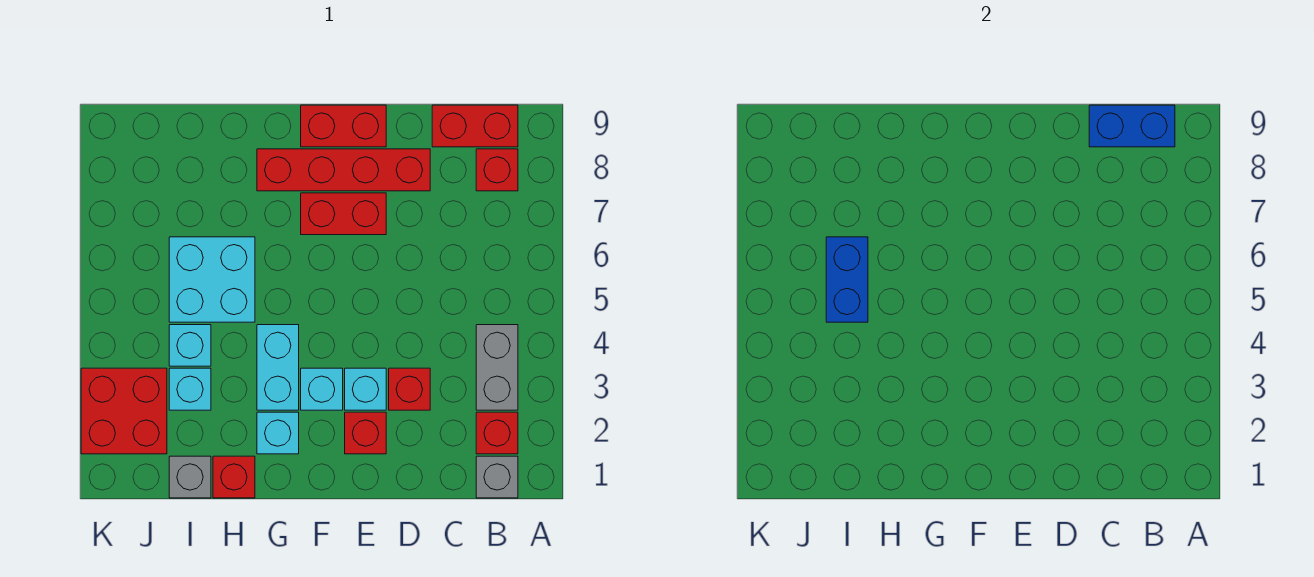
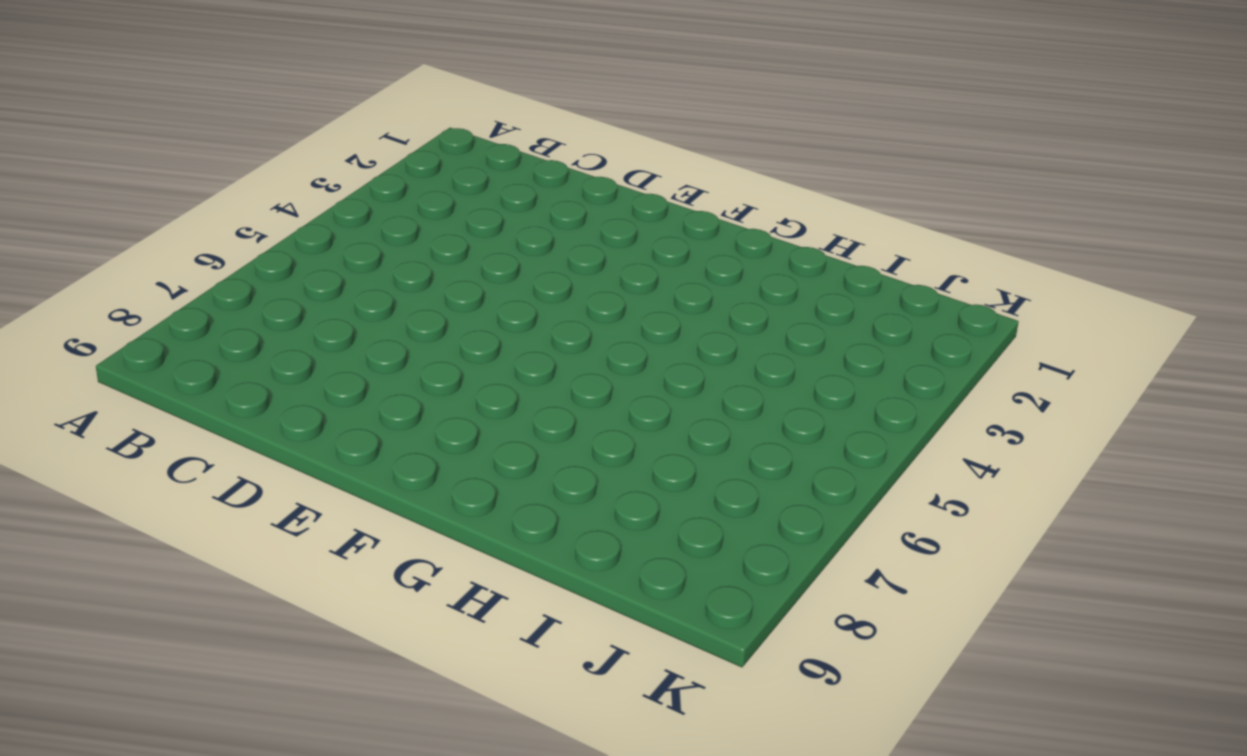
none -> grey 1x1 brick [476,456,518,498]
none -> red 1x1 brick [476,412,518,454]
none -> grey 1x2 brick [476,325,518,410]

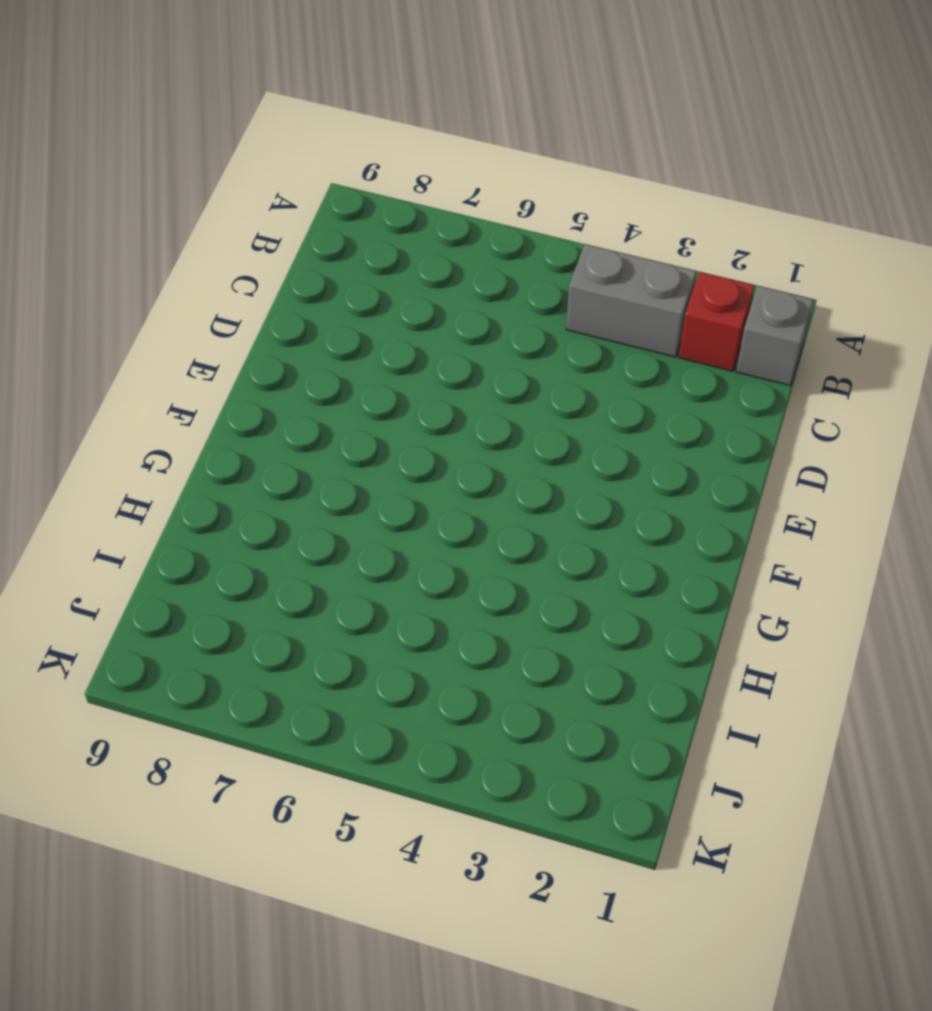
none -> red 1x1 brick [476,149,518,191]
none -> red 1x2 brick [432,105,518,147]
none -> red 1x1 brick [389,368,430,410]

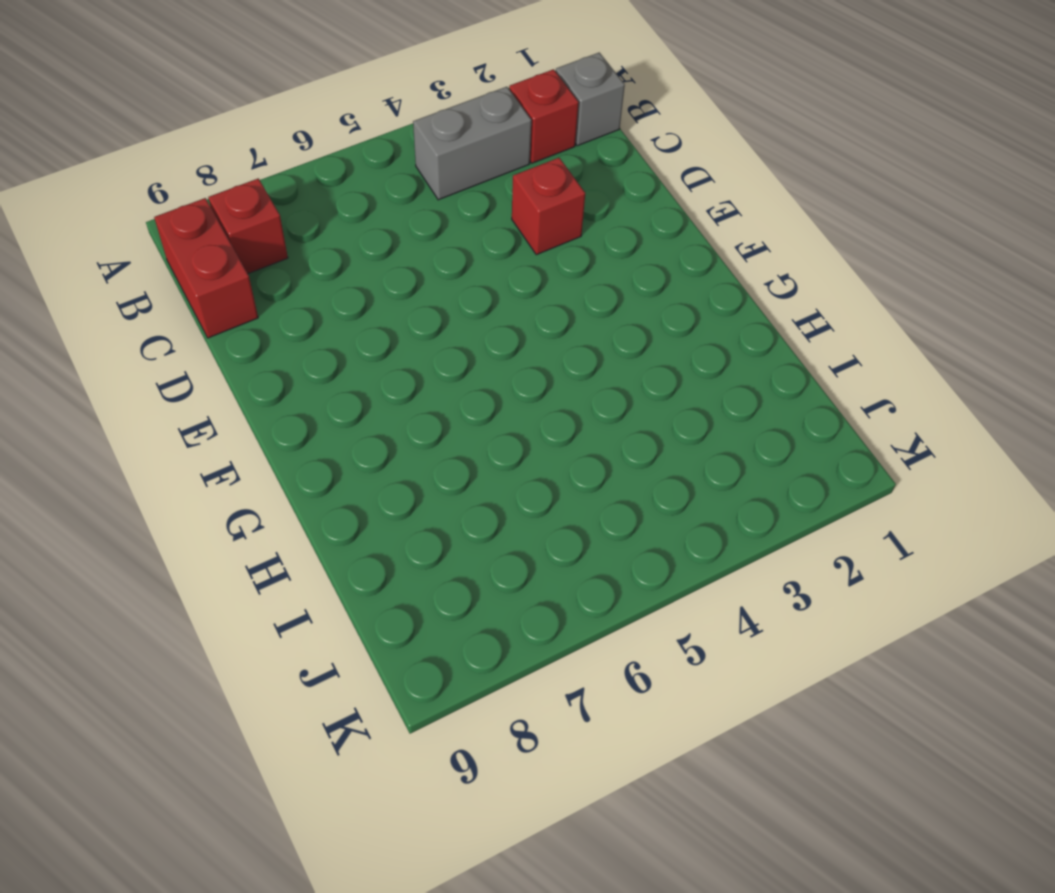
none -> red 1x4 brick [257,149,430,191]
none -> red 1x1 brick [345,412,386,454]
none -> cyan 1x1 brick [345,368,386,410]

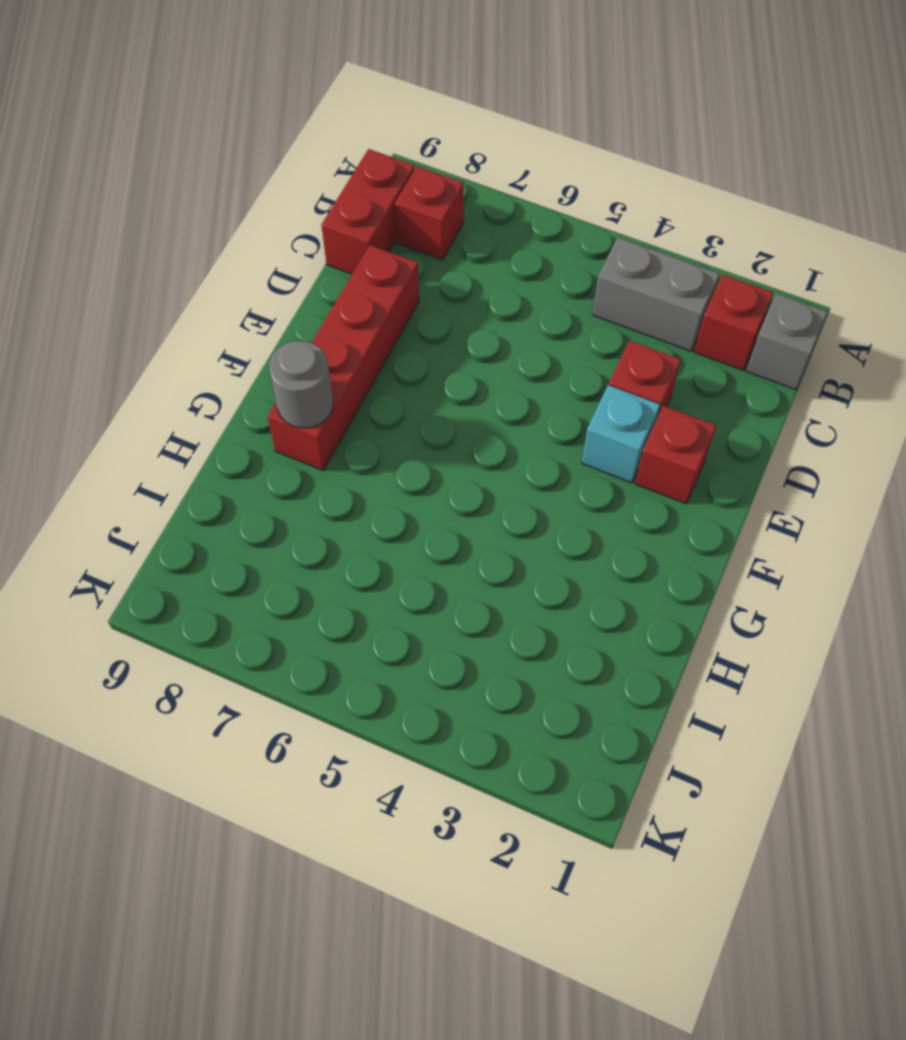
grey 1x1 round brick [269,341,333,428] -> none
none -> red 1x2 brick [301,193,386,235]
none -> red 1x2 brick [301,105,386,147]
none -> cyan 1x1 brick [301,368,343,410]

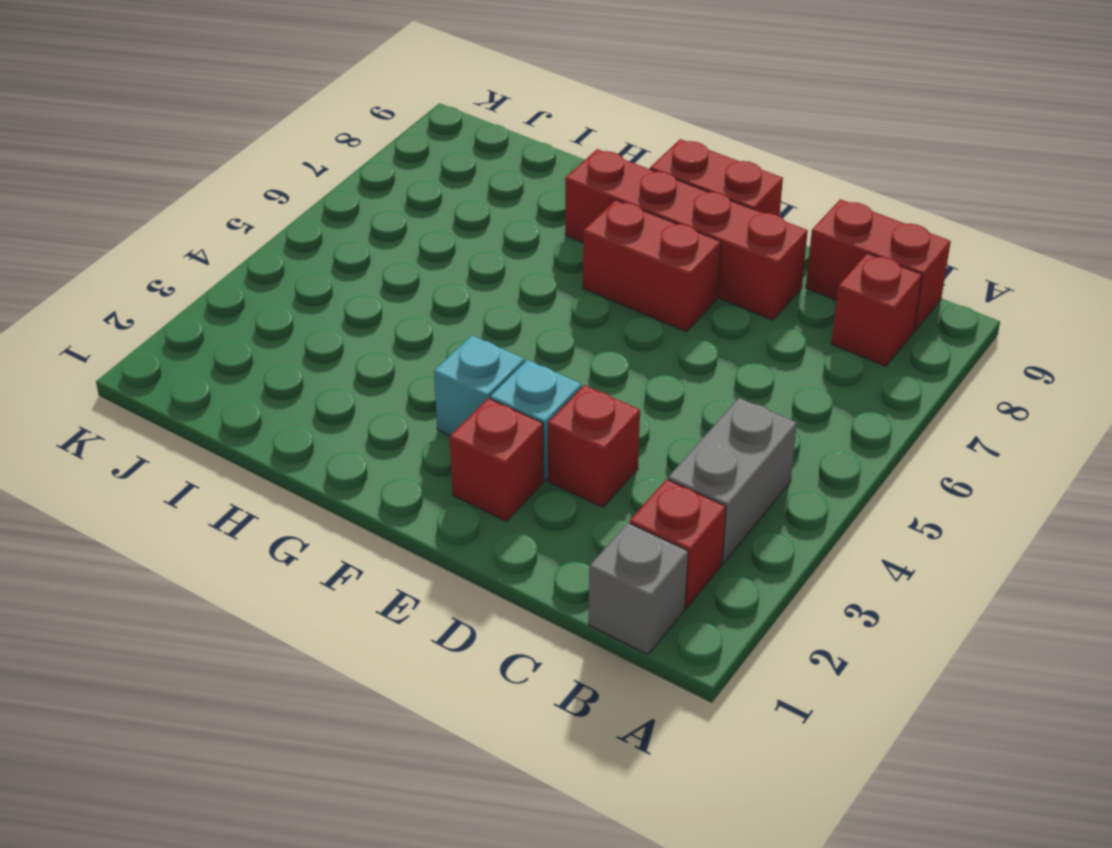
none -> cyan 1x1 brick [257,412,299,454]
none -> cyan 1x2 brick [257,325,299,410]
none -> red 1x1 brick [213,456,255,498]

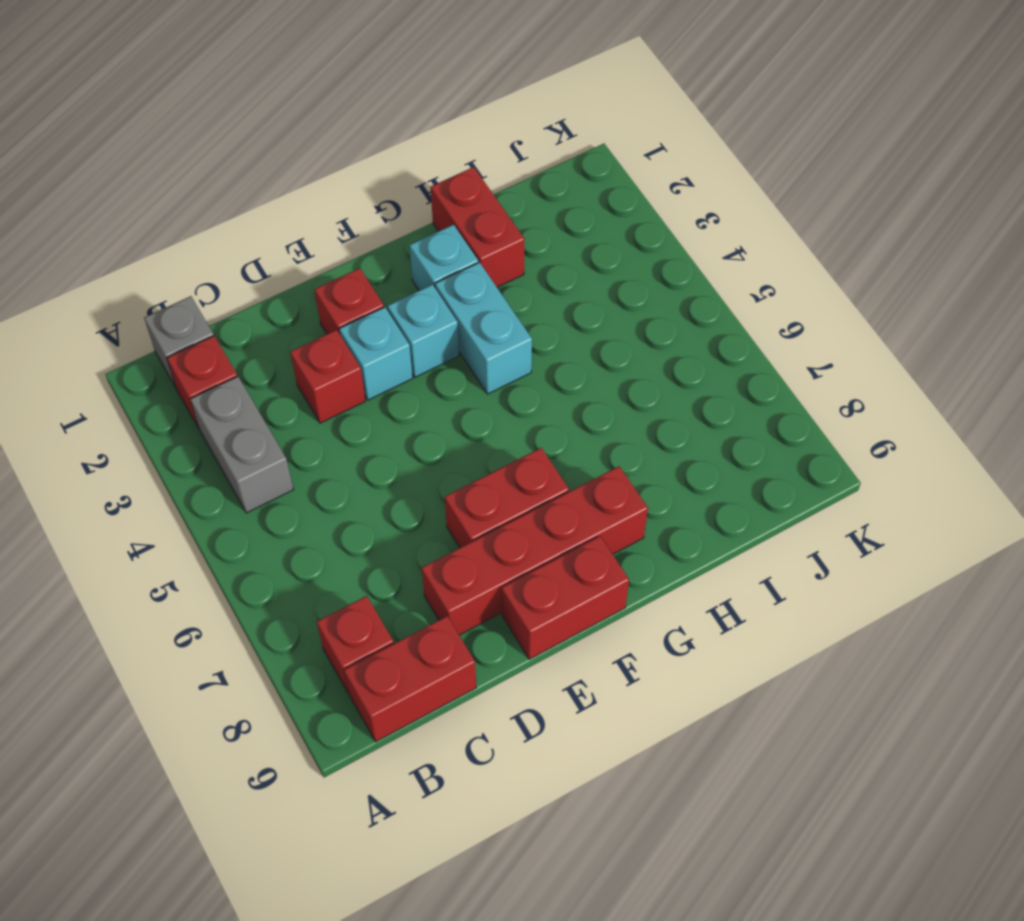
red 1x2 brick [431,167,524,287] -> red 1x1 brick [213,456,255,498]
none -> cyan 2x2 brick [169,237,255,322]
none -> grey 1x1 brick [169,456,211,498]
none -> cyan 1x1 brick [169,368,211,410]

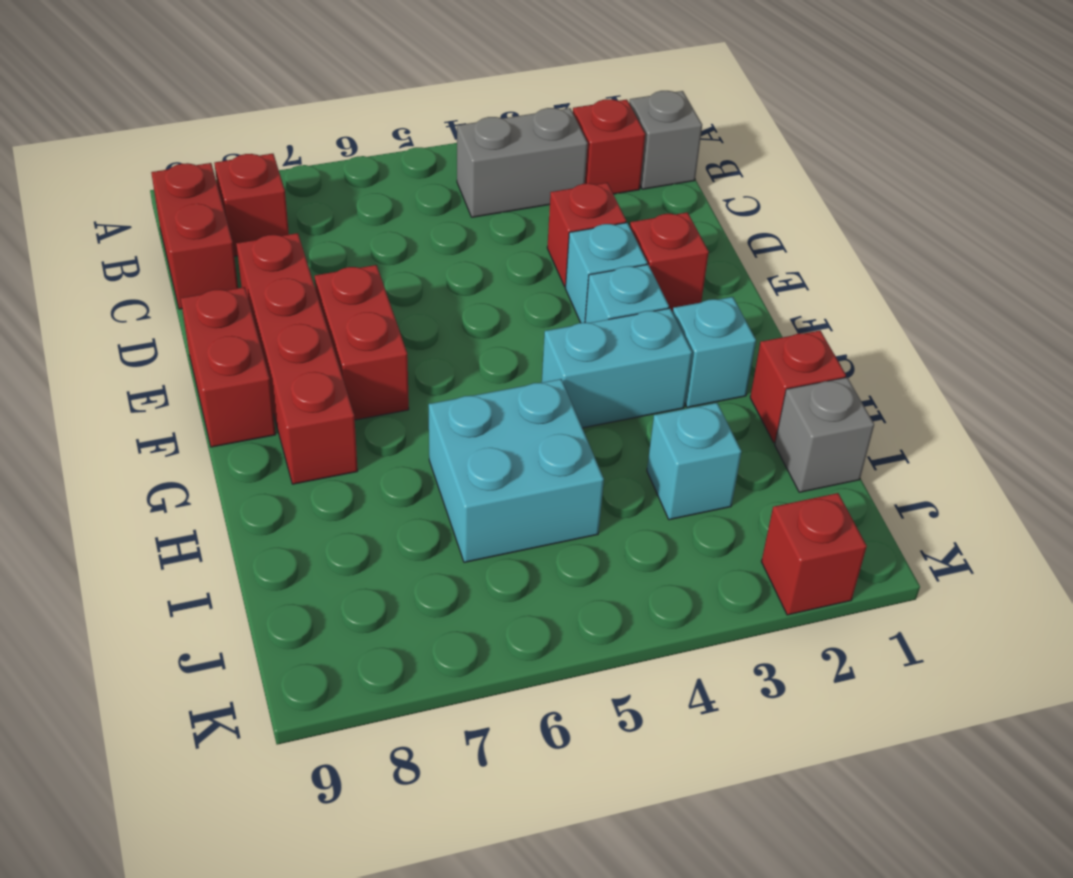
red 1x1 brick [761,493,867,615] -> red 2x2 brick [81,368,167,454]
none -> cyan 1x1 brick [169,325,211,366]
none -> blue 1x2 brick [1089,105,1175,147]
none -> blue 1x2 brick [826,237,868,322]

